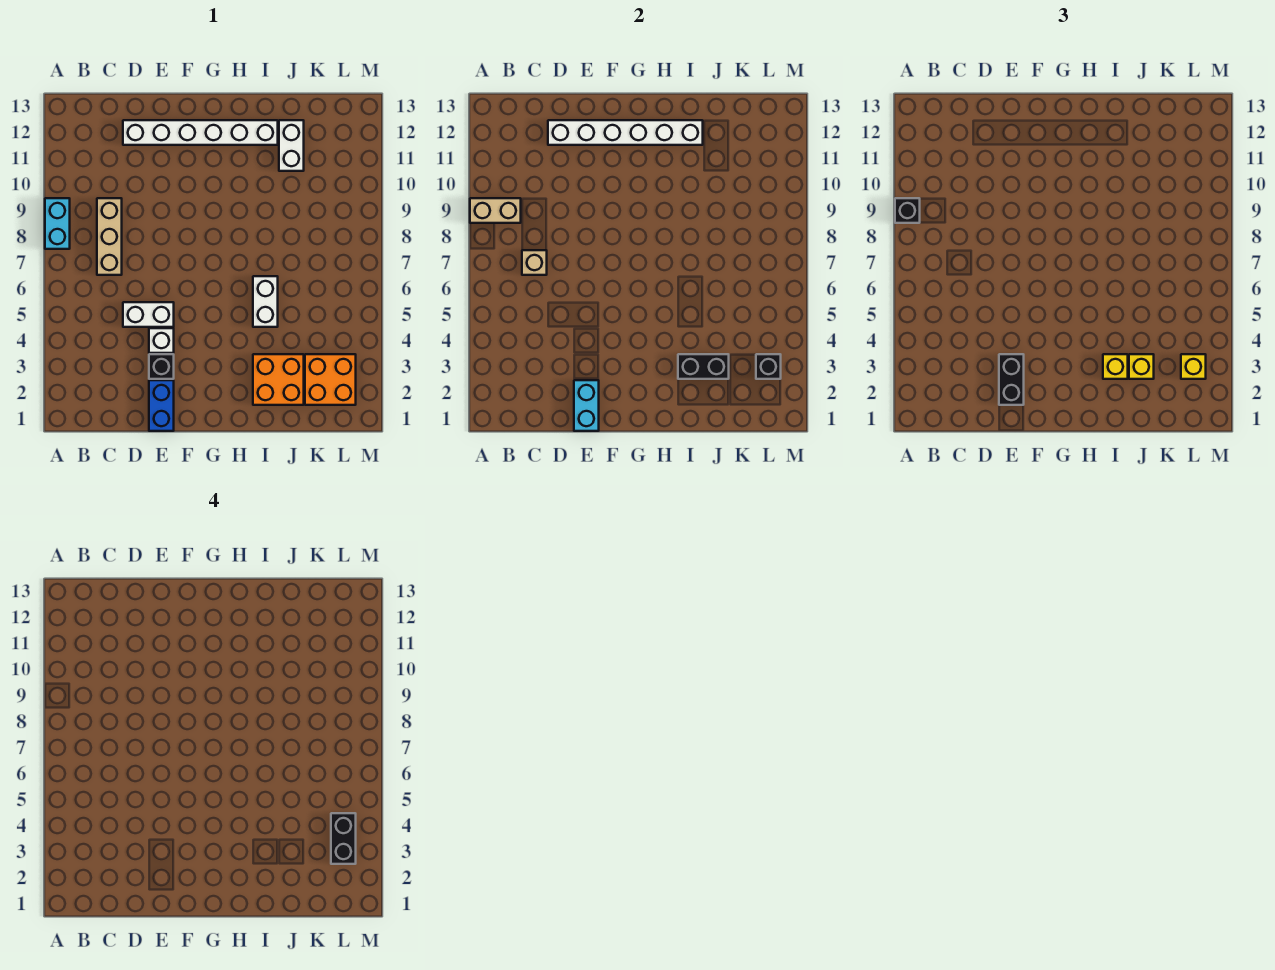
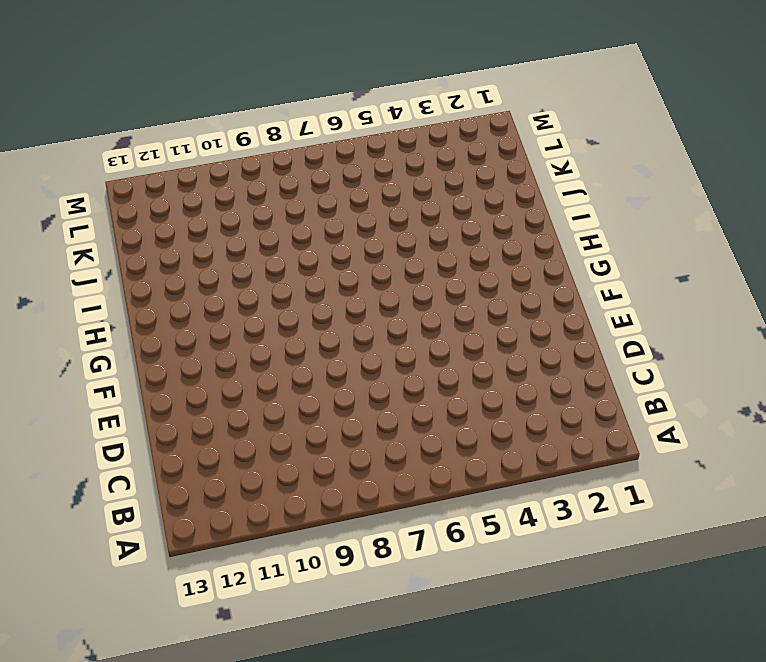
none -> cyan 1x2 brick [45,198,70,249]
none -> tan 1x3 brick [97,198,122,275]
none -> white 1x2 brick [123,302,174,327]

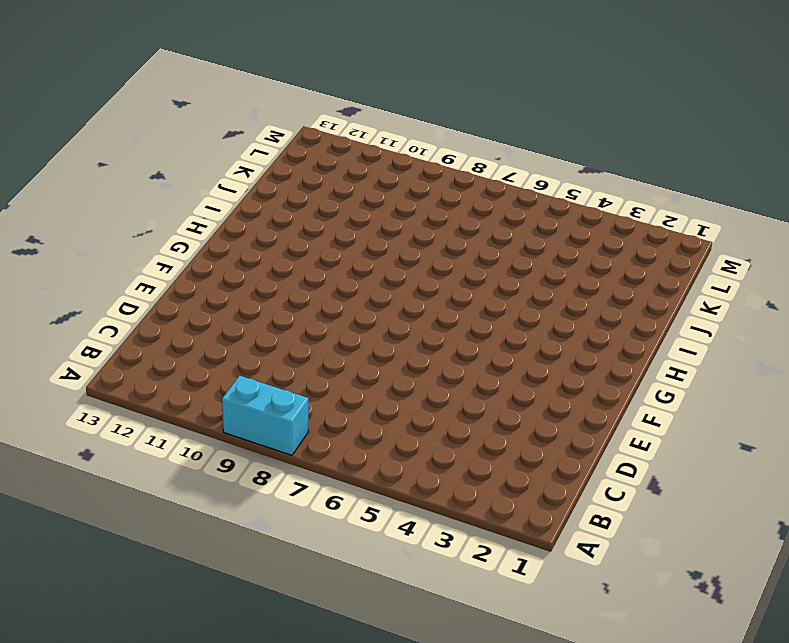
none -> tan 1x3 brick [97,198,122,275]
none -> white 1x2 brick [123,302,174,327]
none -> white 1x6 brick [123,120,278,145]

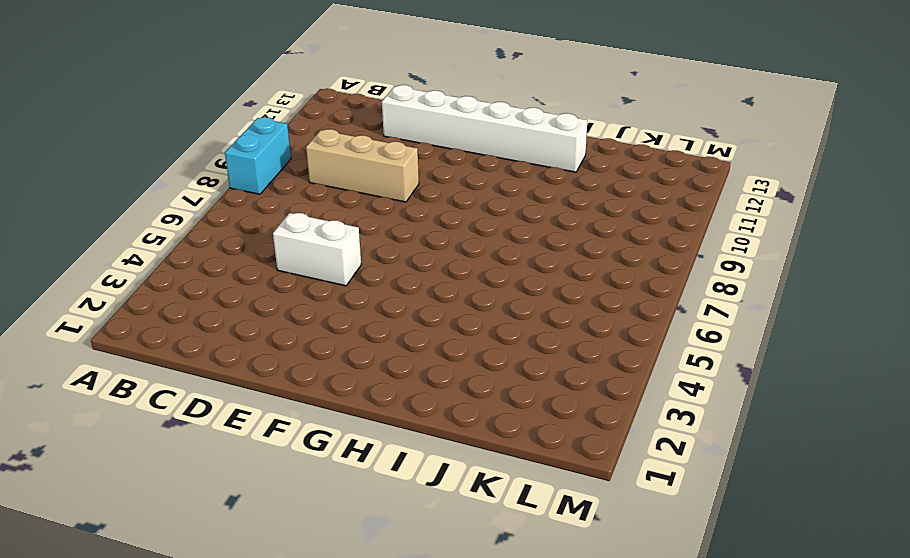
tan 1x3 brick [306,129,419,202] -> tan 1x3 brick turned to [97,198,122,275]
none -> blue 1x2 brick [149,380,174,431]
none -> black 1x1 brick [149,354,174,379]
none -> white 1x1 brick [149,328,174,353]

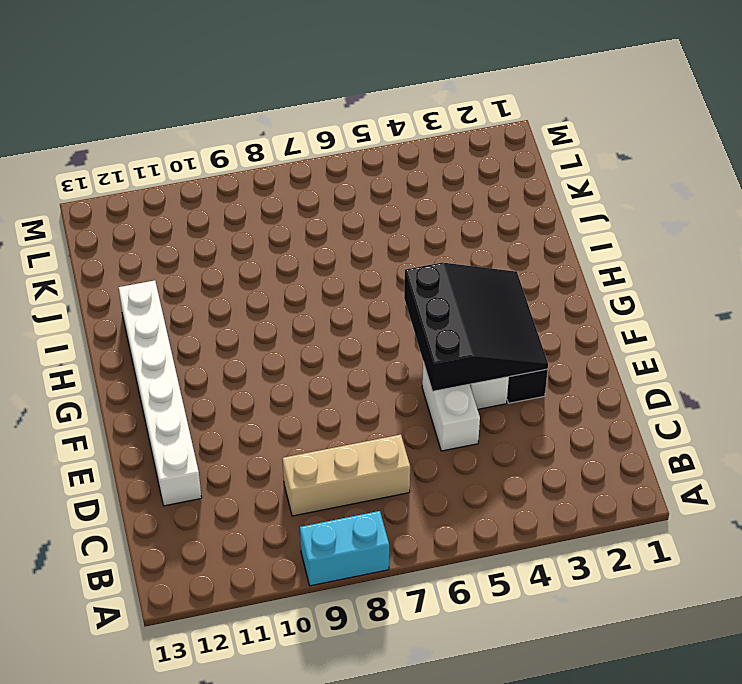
black 3x3 slope [404,263,548,391] -> none
none -> blue 1x2 brick [149,380,174,431]
none -> orange 2x2 brick [253,354,304,405]
none -> white 1x2 brick [253,276,278,327]

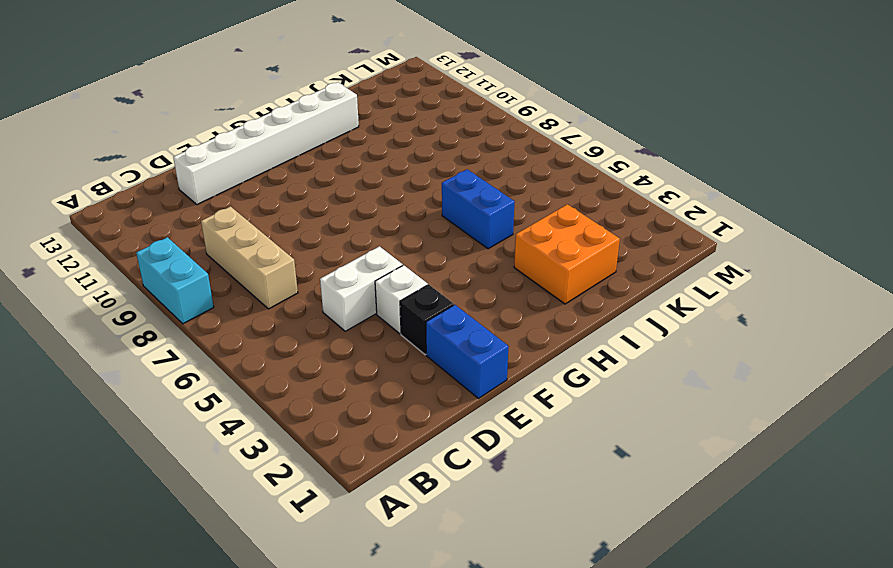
blue 1x2 brick [442,169,515,249] -> white 1x2 brick [253,276,278,327]
none -> white 1x2 brick [279,120,304,171]
none -> orange 2x2 brick [305,354,356,405]
none -> tan 1x2 brick [470,198,521,223]

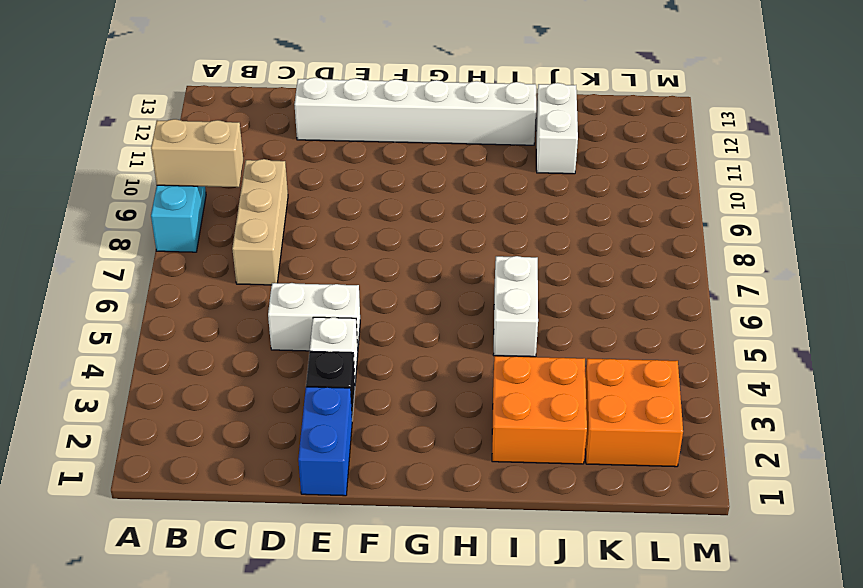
none -> tan 1x1 brick [522,250,547,275]
none -> white 1x6 brick [548,120,703,145]
none -> cyan 1x2 brick [574,380,599,431]

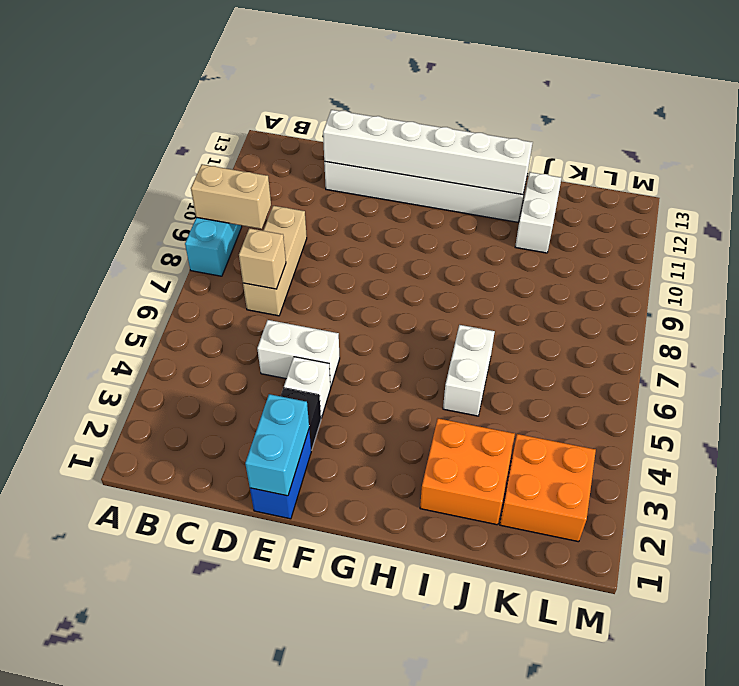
none -> black 1x2 brick [678,354,729,379]
none -> black 1x1 brick [756,354,781,379]
none -> black 1x1 brick [895,198,920,223]

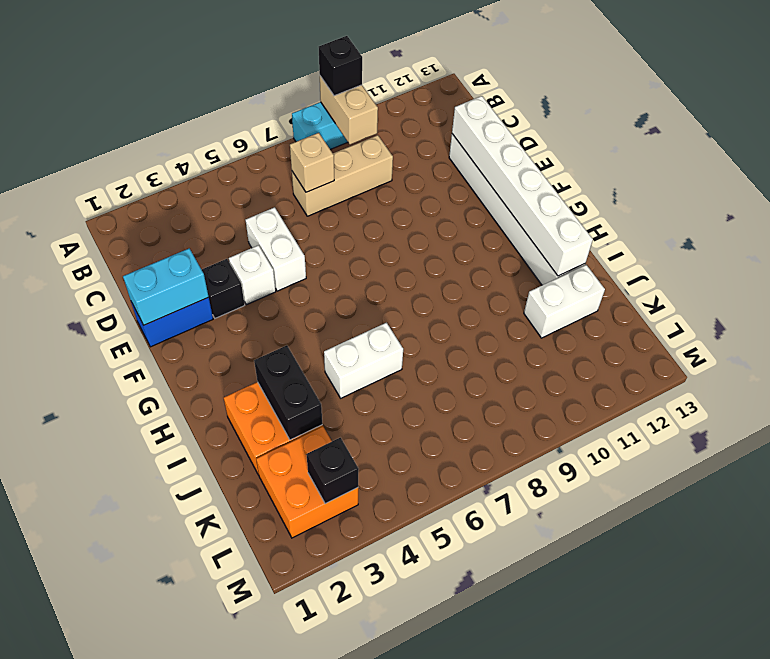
none -> black 1x2 brick [999,354,1024,405]
none -> yellow 1x1 brick [1103,354,1128,379]
none -> yellow 1x1 brick [1129,354,1154,379]

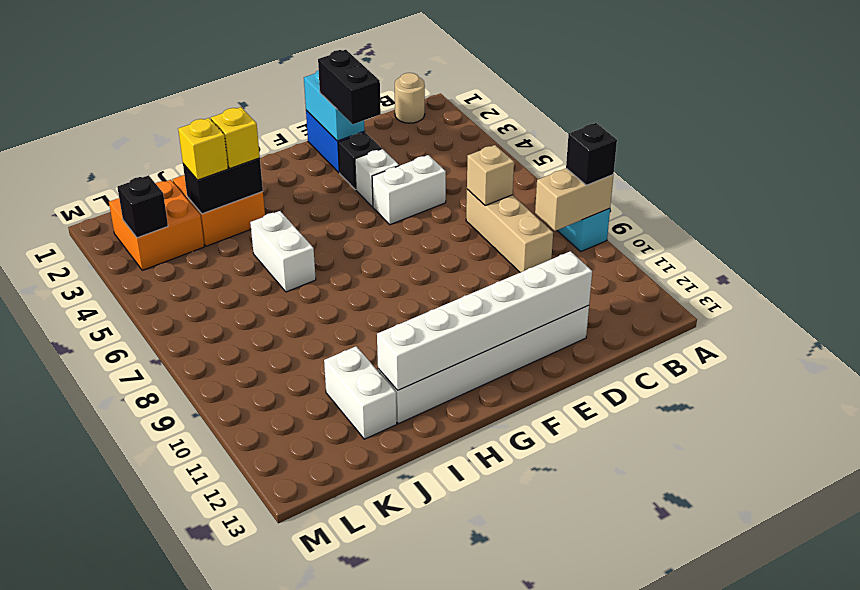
tan 1x1 round brick [395,73,425,123] -> none
none -> yellow 1x1 brick [1181,354,1206,379]
none -> black 1x2 brick [331,813,356,864]

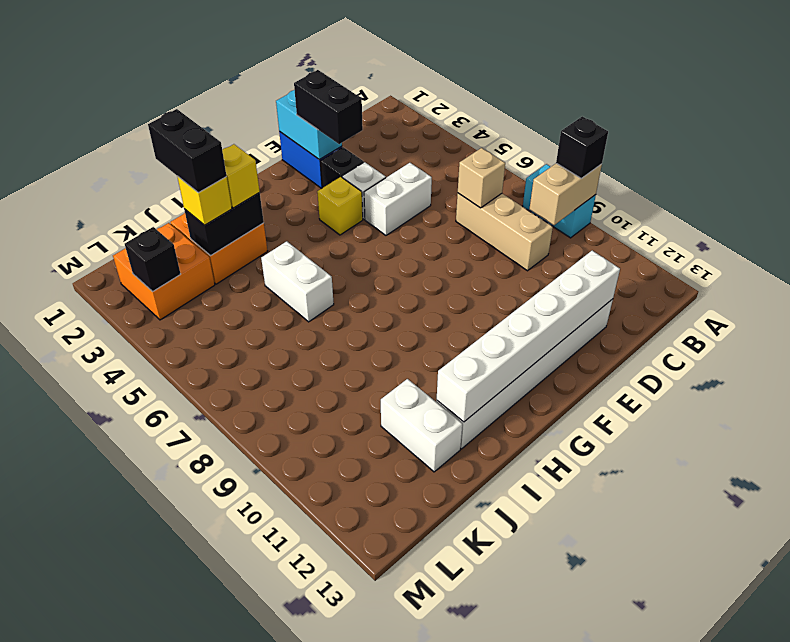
yellow 1x1 brick [317,177,363,235] -> yellow 1x1 brick moved to [1181,354,1206,379]
black 1x2 brick [148,109,226,193] -> black 1x2 brick moved to [331,813,356,864]

